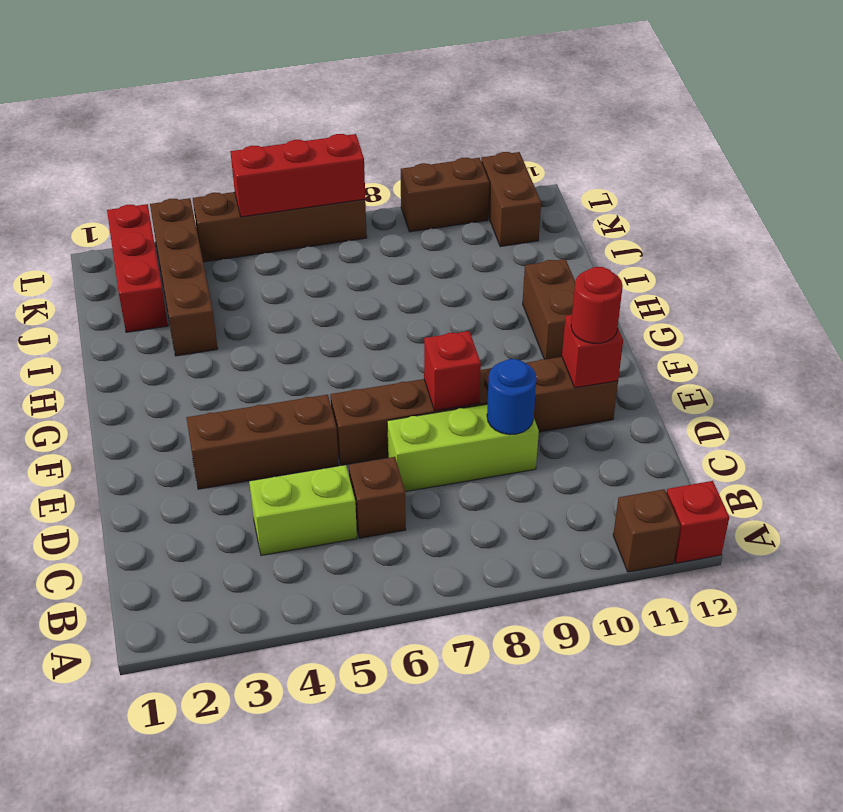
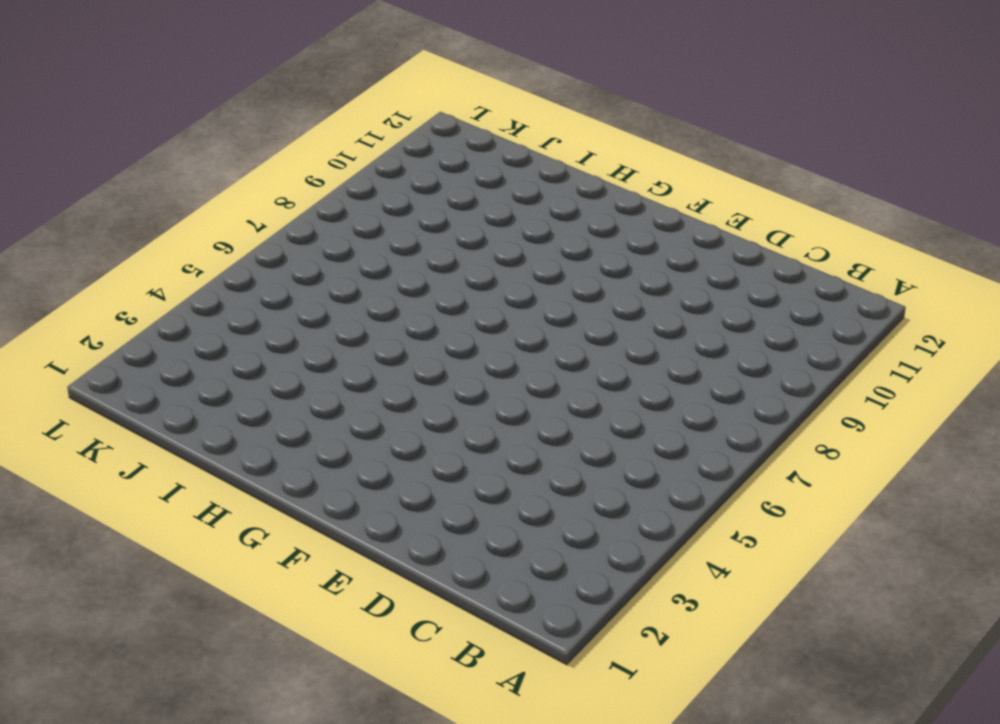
none -> brown 1x1 brick [613,489,680,572]
none -> red 1x1 brick [666,481,729,563]
none -> lime 1x2 brick [249,465,357,555]

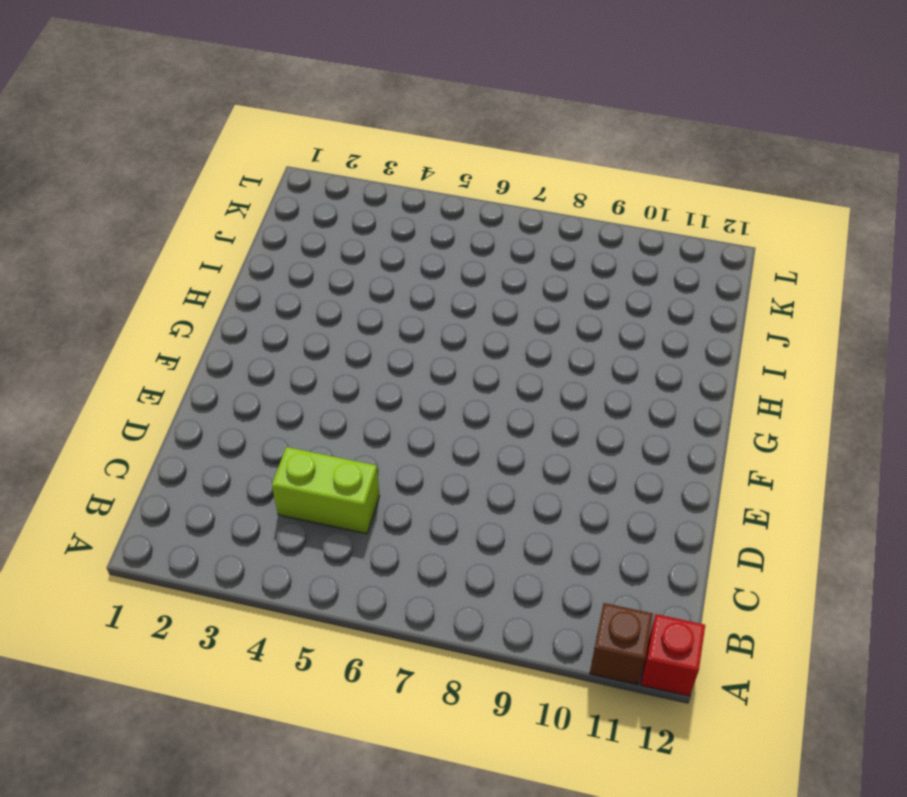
none -> brown 1x1 brick [349,457,406,538]
none -> lime 1x3 brick [387,404,539,492]
none -> brown 1x3 brick [186,395,339,489]

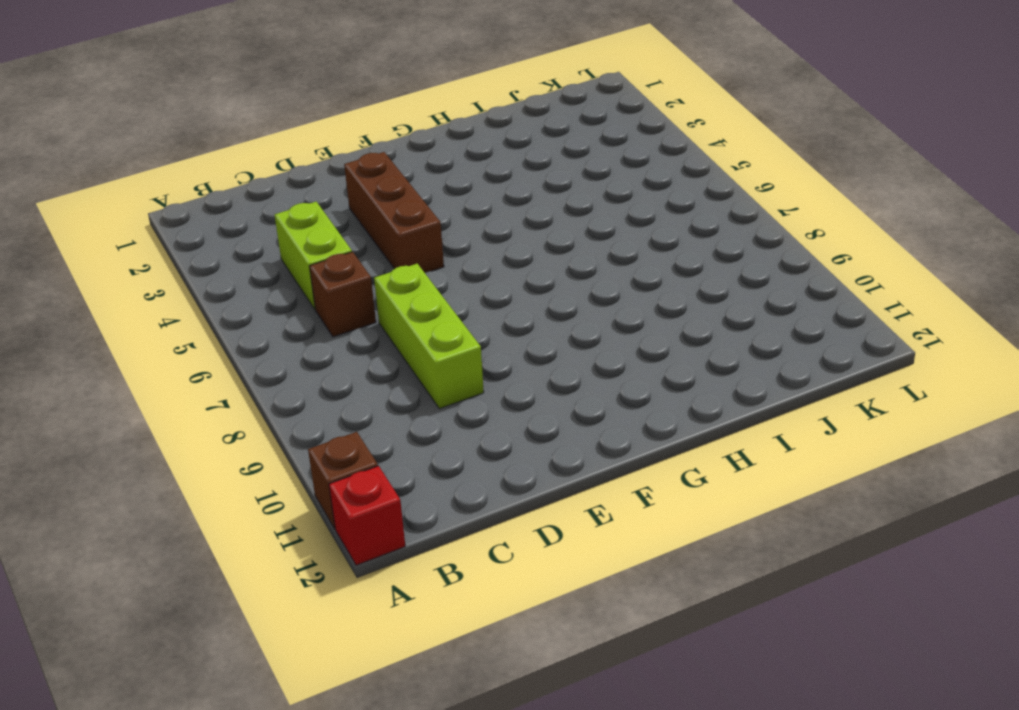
none -> brown 1x6 brick [330,357,618,465]
none -> brown 1x2 brick [523,259,575,359]
none -> brown 1x4 brick [150,198,218,356]

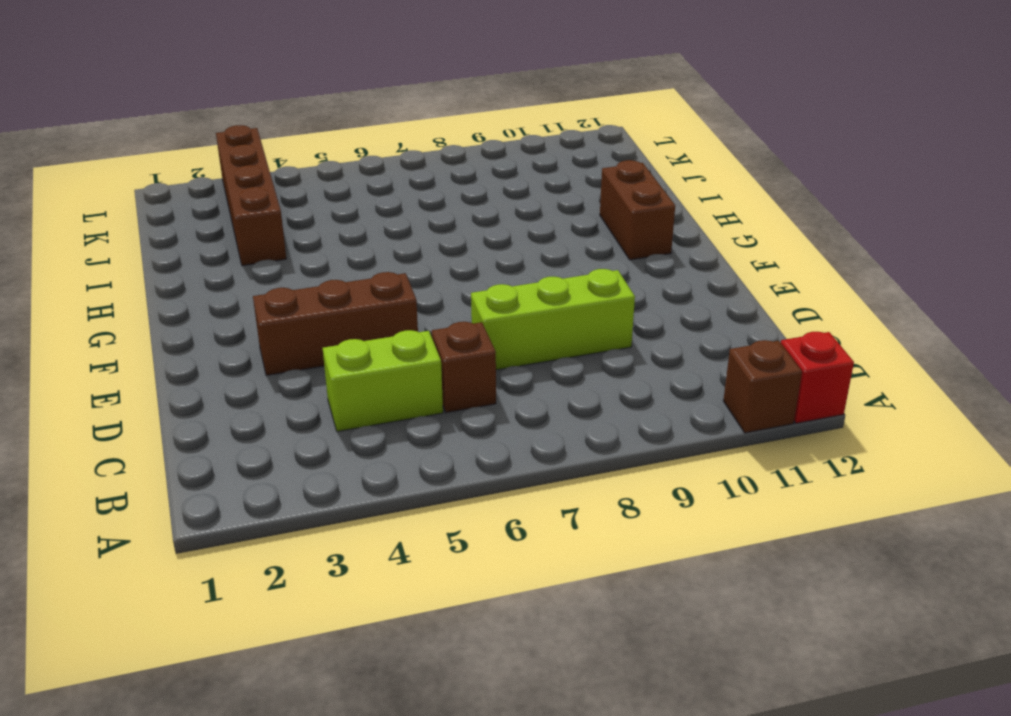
none -> brown 1x6 brick [330,357,618,465]
none -> red 1x3 brick [107,204,168,332]
none -> brown 1x2 brick [481,152,541,247]

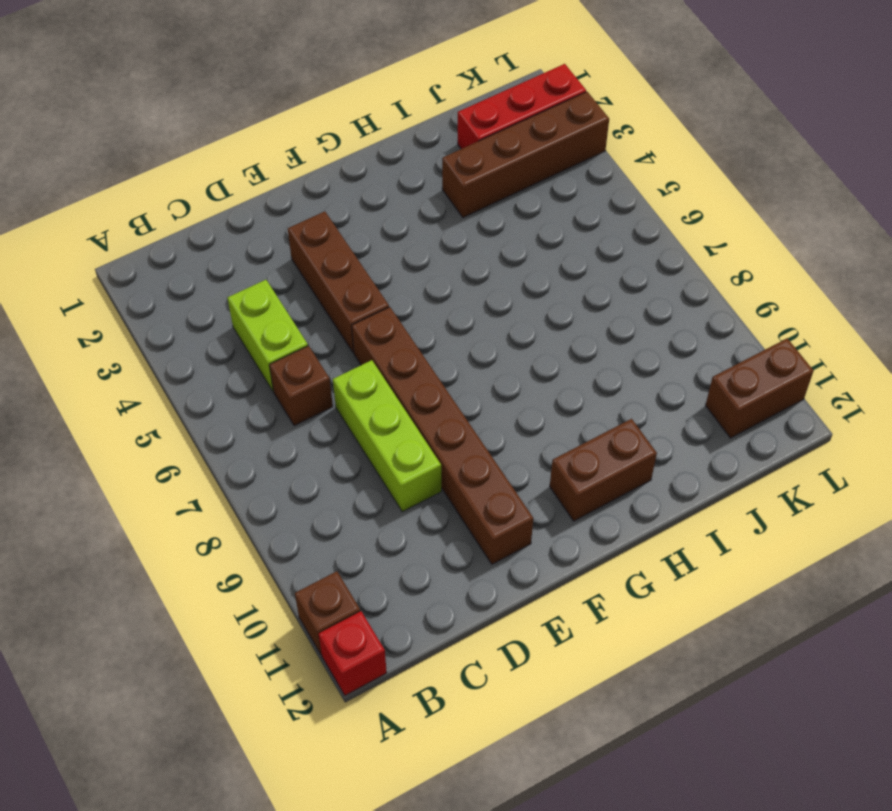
none -> brown 1x4 brick [193,192,367,262]
none -> brown 1x2 brick [401,158,489,232]
none -> blue 1x1 round brick [487,359,536,435]

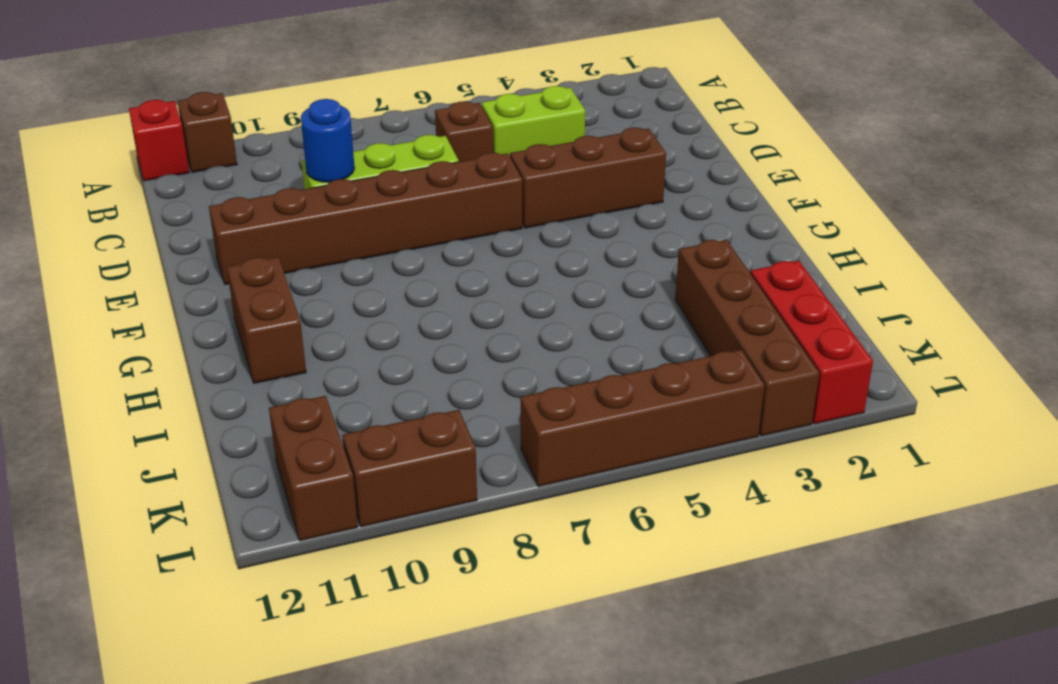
none -> red 1x1 brick [424,331,481,411]
none -> red 1x1 brick [562,315,623,388]
none -> red 1x3 brick [230,134,365,217]

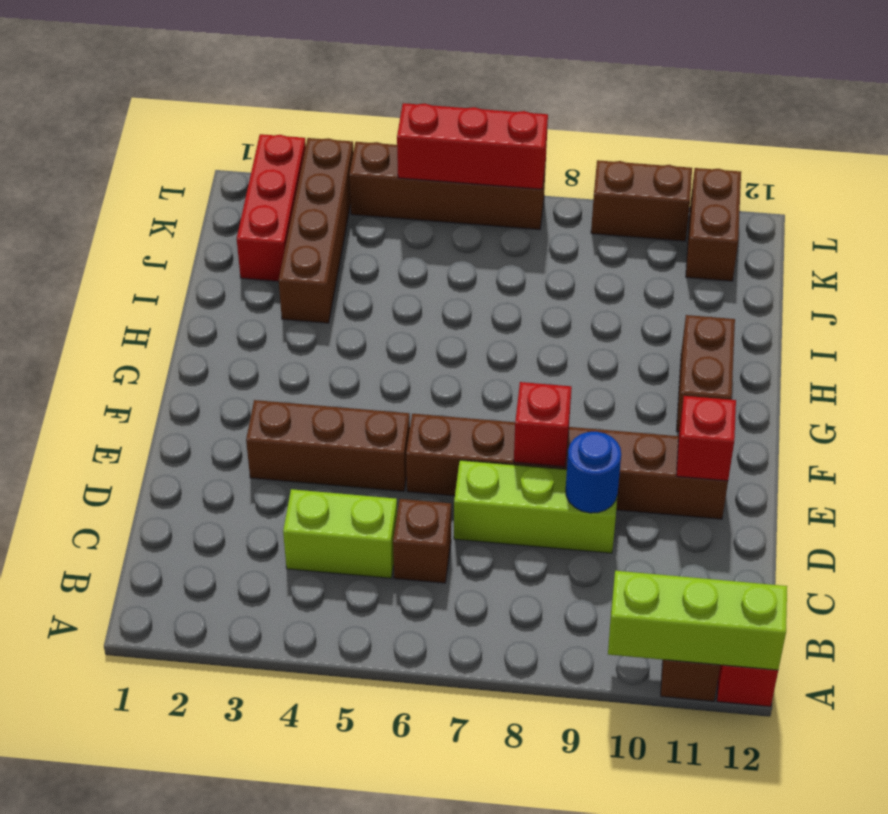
lime 1x3 brick [608,571,787,670] -> none
none -> red 1x1 round brick [571,267,623,343]

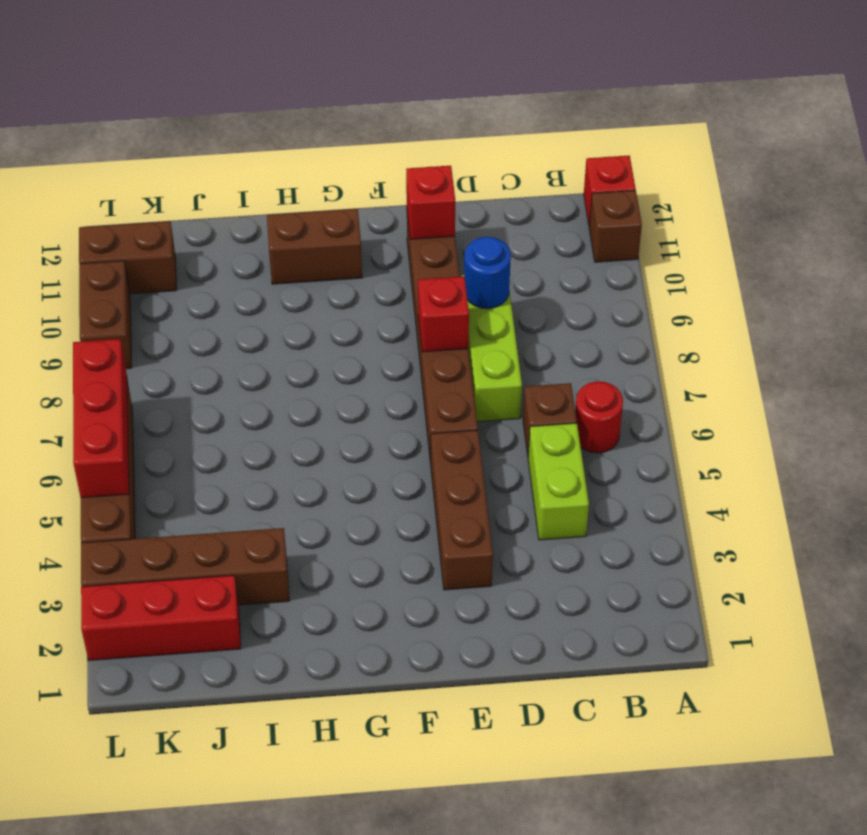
red 1x1 round brick [575,381,623,453] -> red 1x1 round brick moved to [571,267,623,343]

